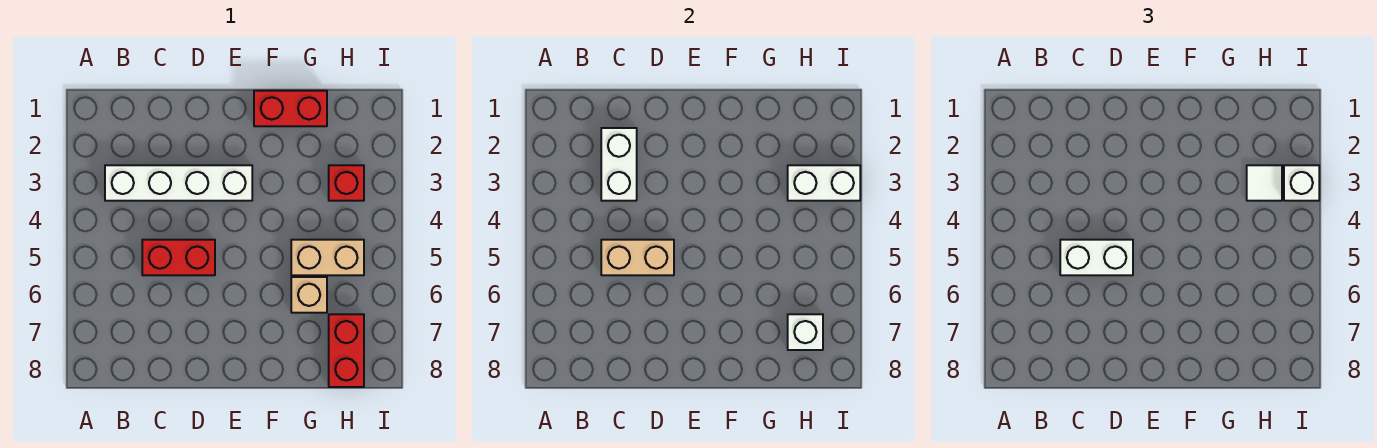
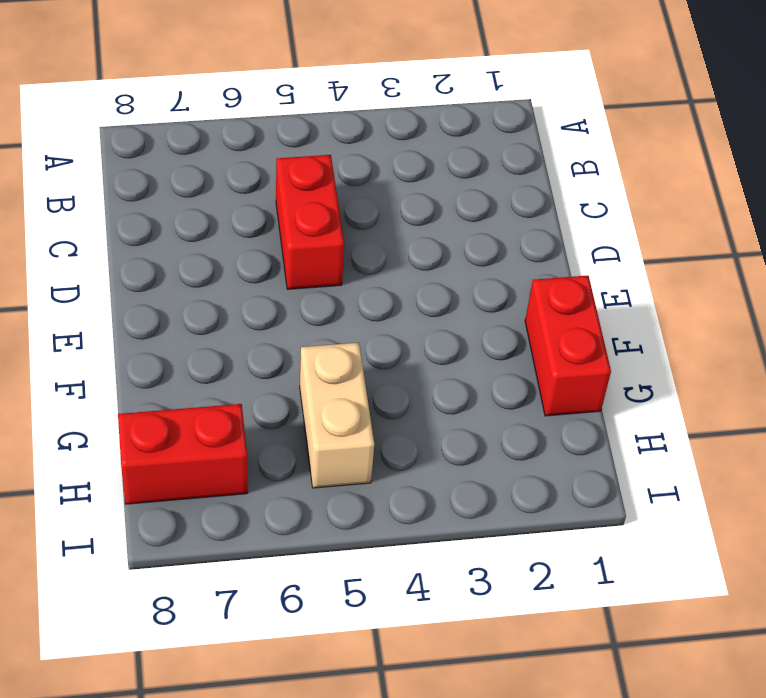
none -> white 1x4 brick [105,165,252,201]
none -> tan 1x1 brick [291,277,327,313]
none -> red 1x1 brick [329,165,364,201]

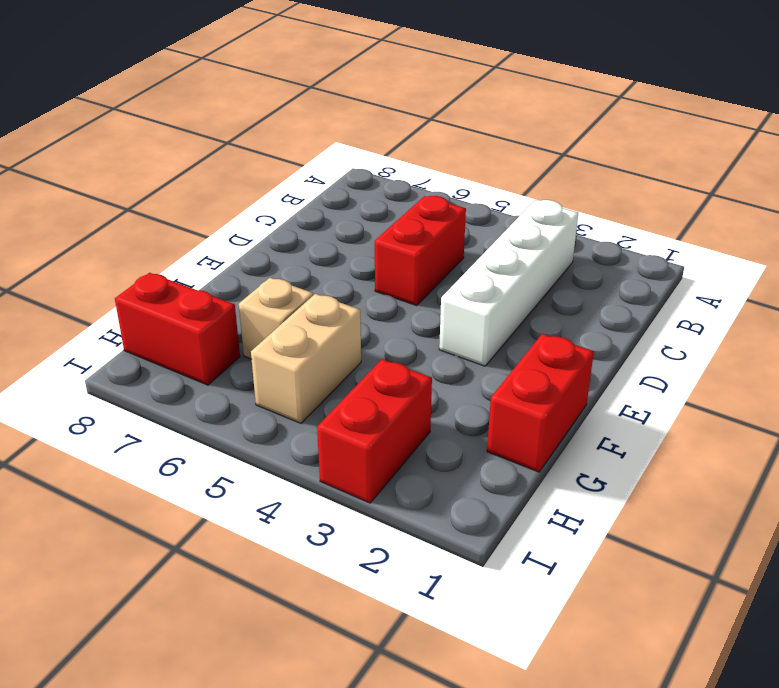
red 1x2 brick [317,359,432,503] -> red 1x1 brick [329,165,364,201]
none -> white 1x2 brick [601,128,637,201]
none -> tan 1x2 brick [601,240,674,275]
none -> white 1x2 brick [788,165,860,201]

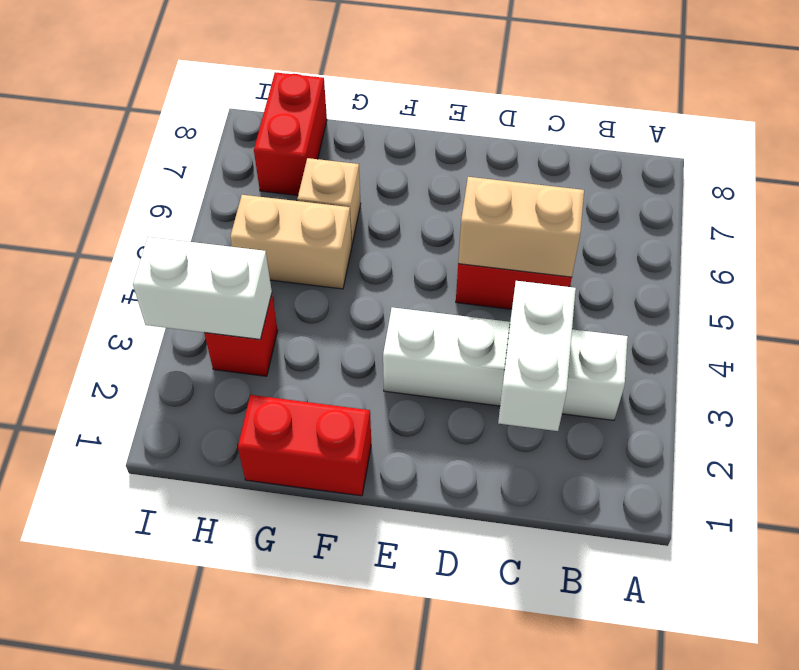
none -> white 1x1 brick [788,314,823,350]
none -> white 1x2 brick [1060,240,1133,275]
none -> white 1x1 tile [1247,165,1282,201]

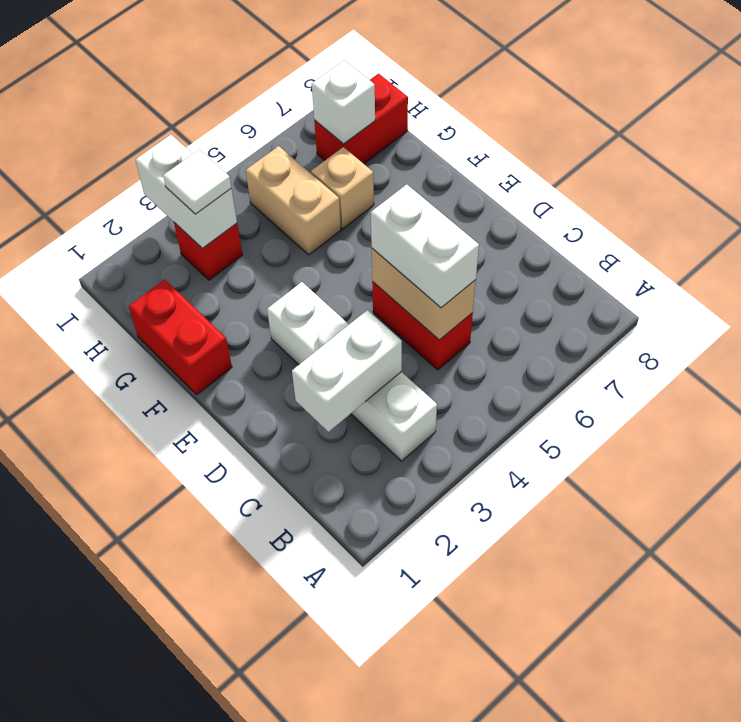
none -> white 1x1 brick [1284,165,1319,201]

